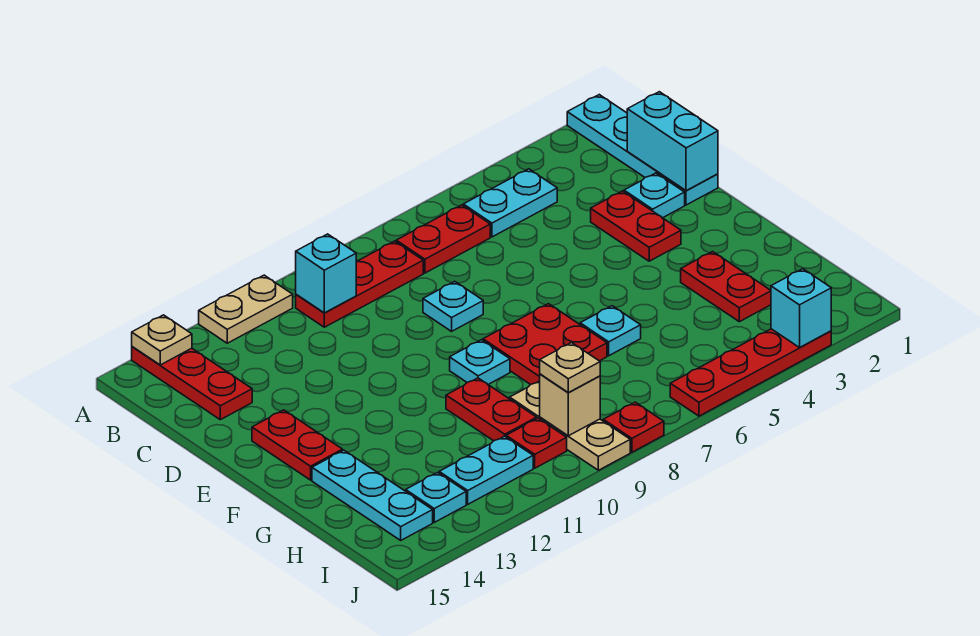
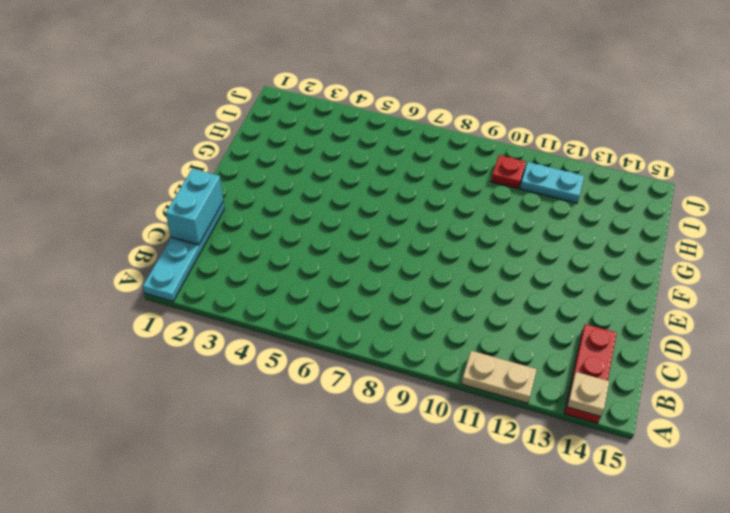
none -> cyan 1x2 plate [463,169,557,237]
none -> red 1x2 plate [396,205,490,273]
none -> red 1x3 plate [296,241,423,327]

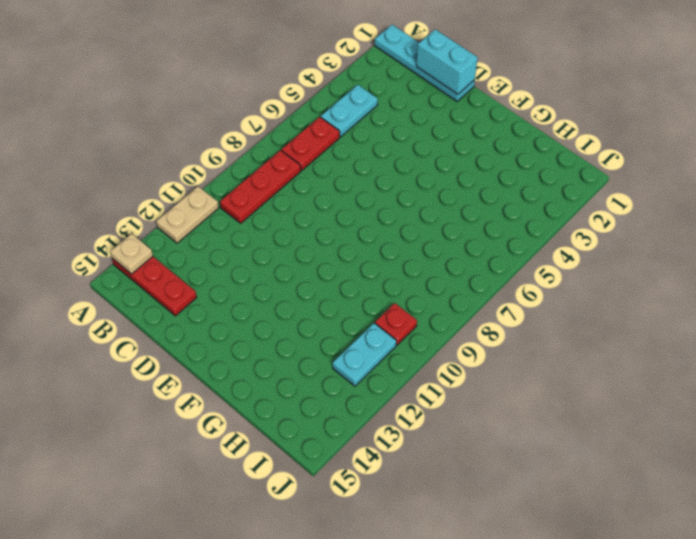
none -> cyan 1x1 plate [624,173,685,218]
none -> red 1x2 plate [591,191,681,261]
none -> cyan 1x1 plate [423,281,483,331]

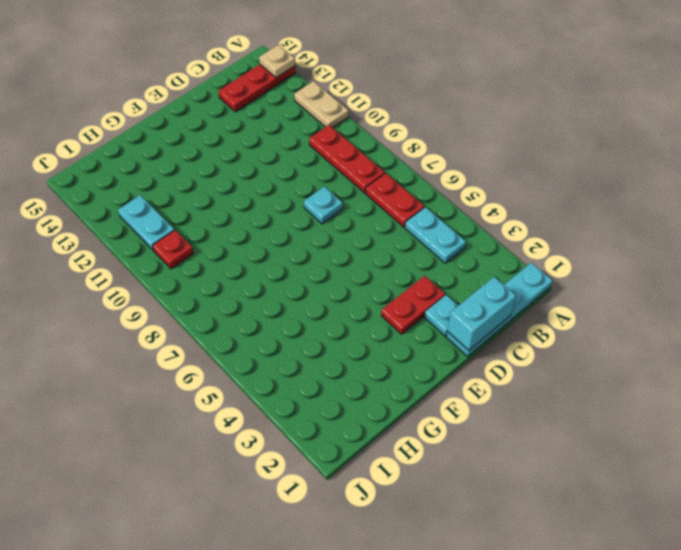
none -> red 1x2 plate [252,410,342,480]
none -> red 2x2 plate [483,304,607,385]
none -> cyan 1x1 plate [450,340,510,384]

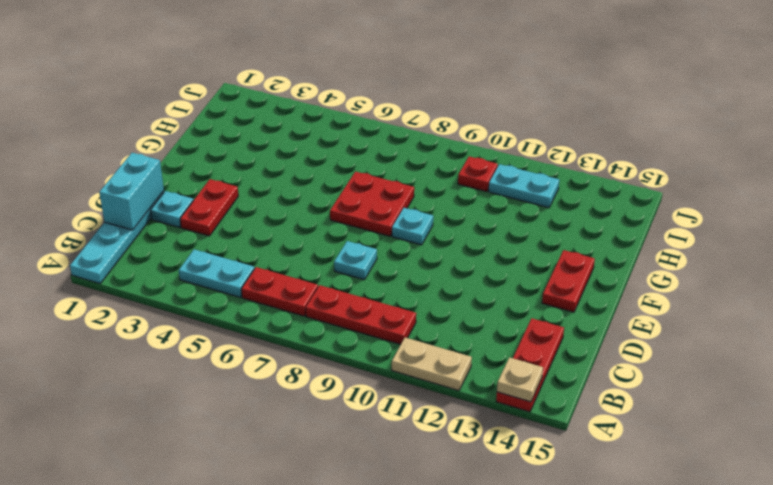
none -> red 1x2 plate [681,252,771,322]
none -> cyan 1x1 plate [580,306,641,356]
none -> red 1x2 plate [446,378,537,441]

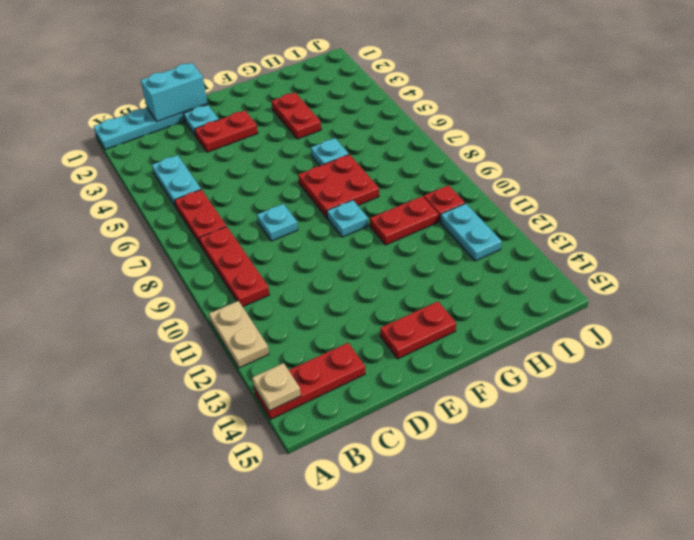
red 1x2 plate [272,92,321,139] -> red 1x2 plate turned to [681,252,771,322]
none -> cyan 1x3 plate [312,450,433,540]
none -> tan 1x3 plate [510,381,630,470]
none -> cyan 1x1 plate [406,473,466,522]

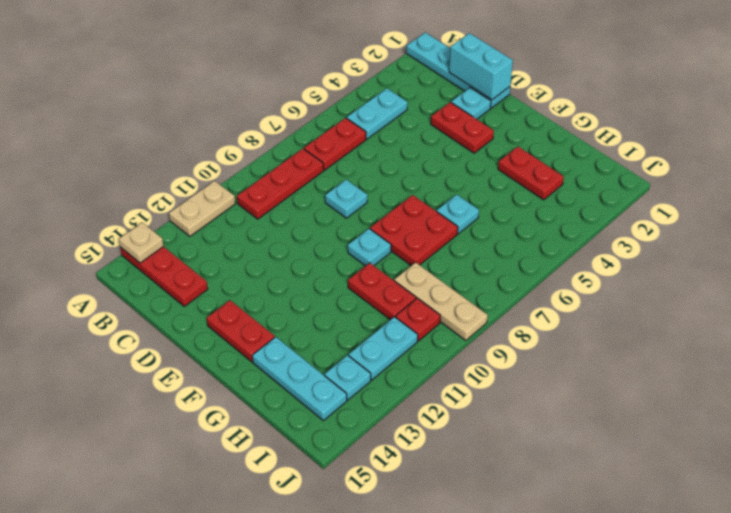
none -> red 1x4 plate [670,329,831,416]
none -> red 1x1 plate [603,402,664,452]
none -> cyan 1x1 brick [296,234,356,313]

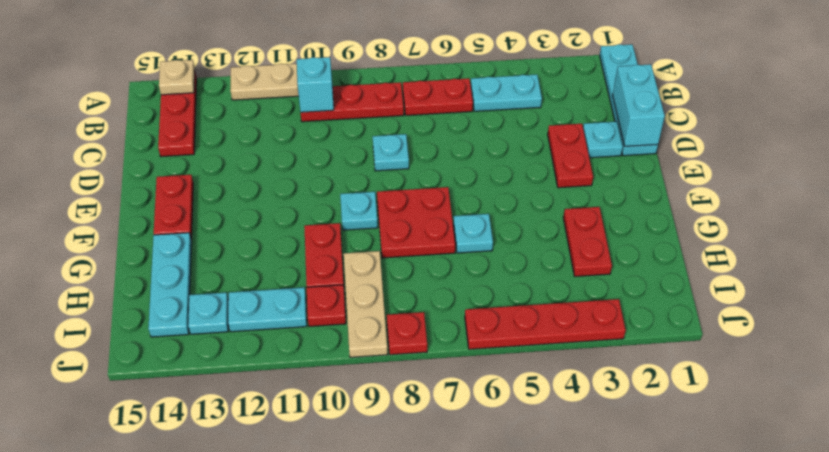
none -> tan 1x1 brick [540,374,600,436]
none -> cyan 1x1 brick [771,269,831,348]
none -> tan 1x1 plate [540,343,600,393]

